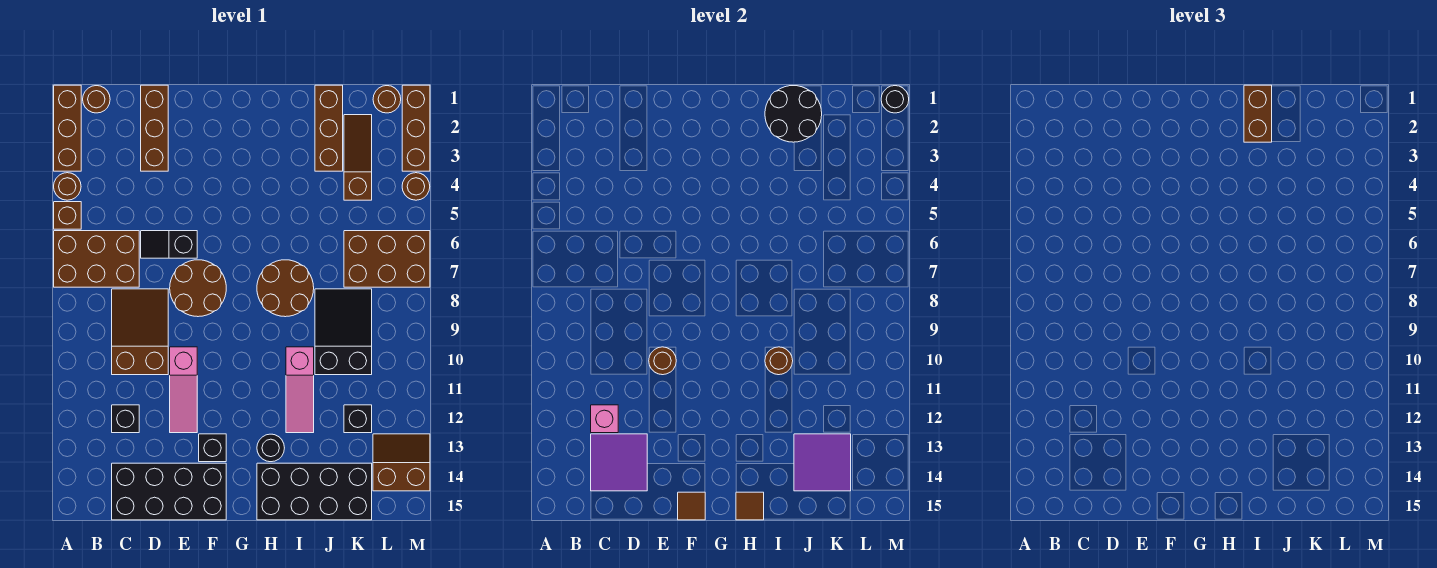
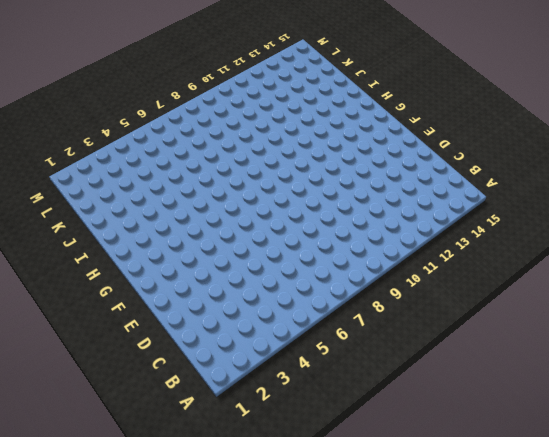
none -> brown 1x3 brick [54,85,81,171]
none -> brown 1x1 round brick [54,173,81,200]
none -> brown 1x1 brick [54,202,81,229]
none -> brown 2x3 brick [54,231,139,287]

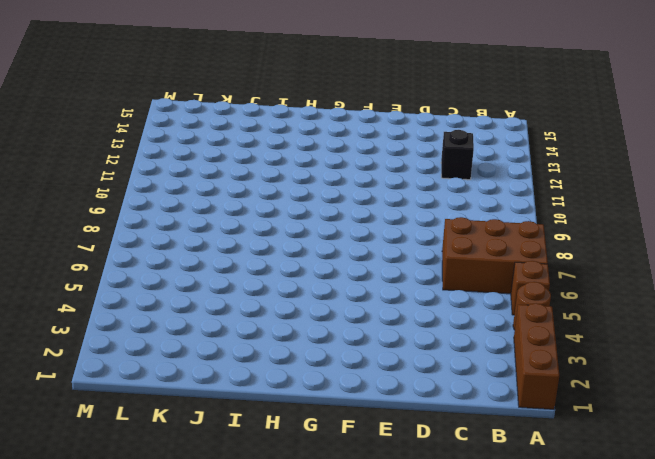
none -> brown 1x1 round brick [83,86,110,113]
none -> brown 2x3 slope [112,289,168,375]
none -> black 2x4 brick [112,463,226,520]
none -> brown 1x3 brick [141,85,168,171]

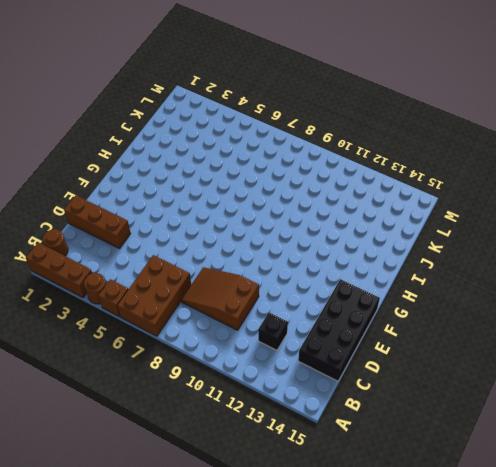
none -> black 1x2 slope [141,231,197,258]
none -> brown 2x2 round brick [170,260,226,317]
none -> pink 1x3 slope [170,347,197,433]
none -> black 1x1 brick [199,434,226,462]

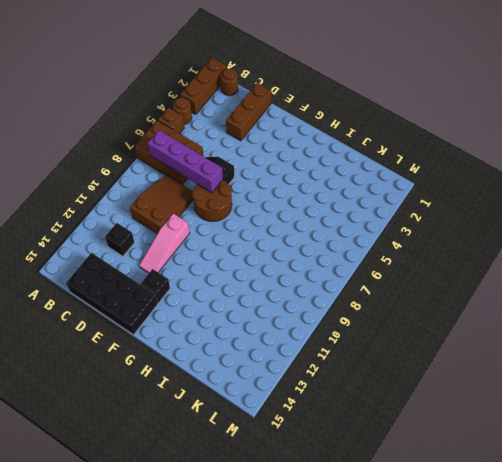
purple 1x4 brick [148,130,223,193] -> none
none -> brown 2x2 round brick [257,260,314,317]
none -> black 1x1 round brick [257,434,284,462]
none -> black 2x4 brick [257,463,372,520]
none -> pink 1x3 slope [286,347,314,433]

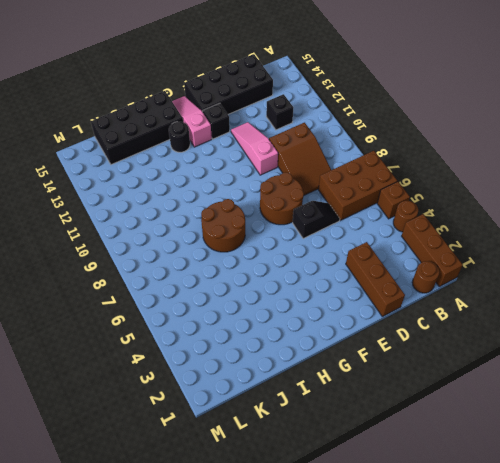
pink 1x3 slope [172,96,212,147] -> pink 1x3 slope moved to [286,347,314,433]
none -> brown 1x3 brick [315,85,343,171]
none -> black 2x3 slope [315,289,372,375]
none -> brown 1x3 slope [344,115,372,200]
none -> brown 2x3 brick [344,231,430,287]

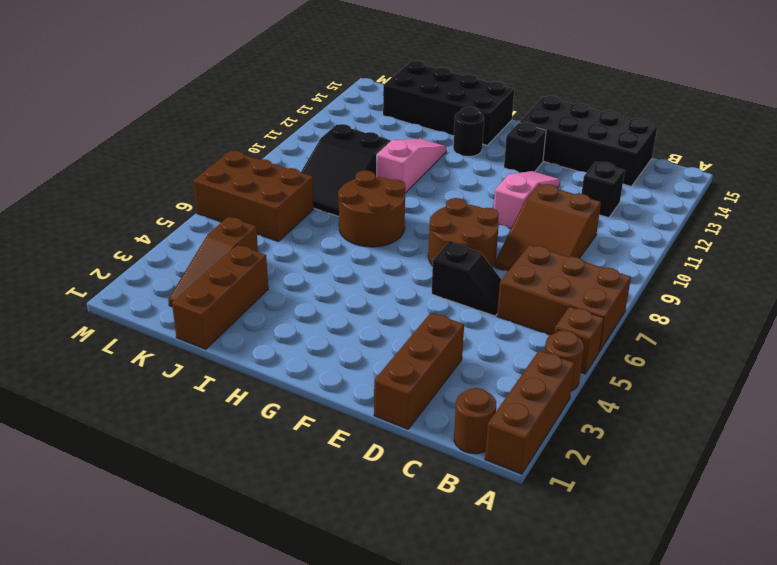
none -> black 1x1 brick [344,405,372,433]
none -> brown 1x1 round brick [373,86,401,113]
none -> brown 2x2 slope [373,434,430,491]
none -> brown 1x3 brick [402,85,430,171]

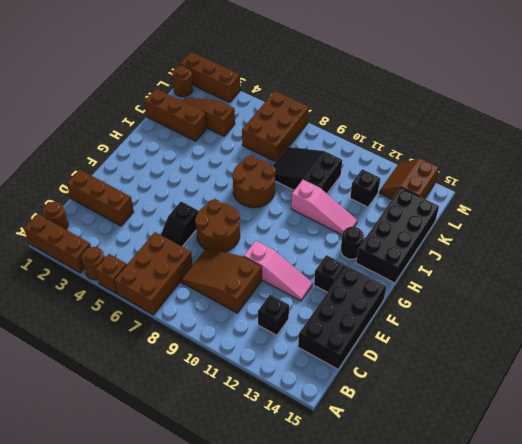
none -> brown 1x1 round brick [402,173,430,200]
none -> pink 1x1 brick [591,405,618,433]
none -> purple 2x2 tile [591,434,647,491]
none -> brown 1x1 round brick [649,347,676,375]

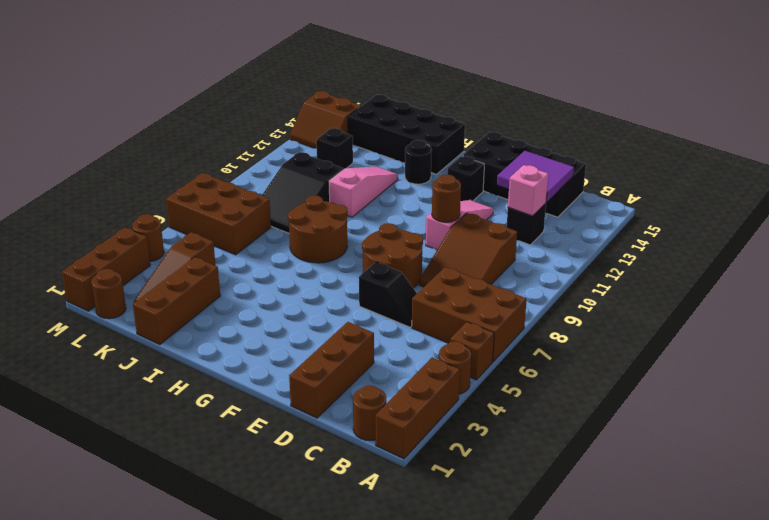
none -> brown 1x1 tile [678,492,705,520]
none -> brown 1x1 tile [736,492,764,520]
none -> black 2x2 round brick [765,86,822,142]
none -> brown 1x1 round brick [765,347,793,375]

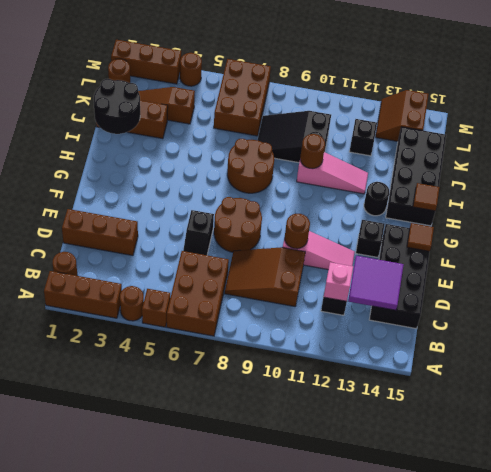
none -> purple 2x2 tile [794,434,851,491]
none -> black 1x1 round brick [881,86,909,113]
none -> brown 1x2 brick [1244,85,1272,142]

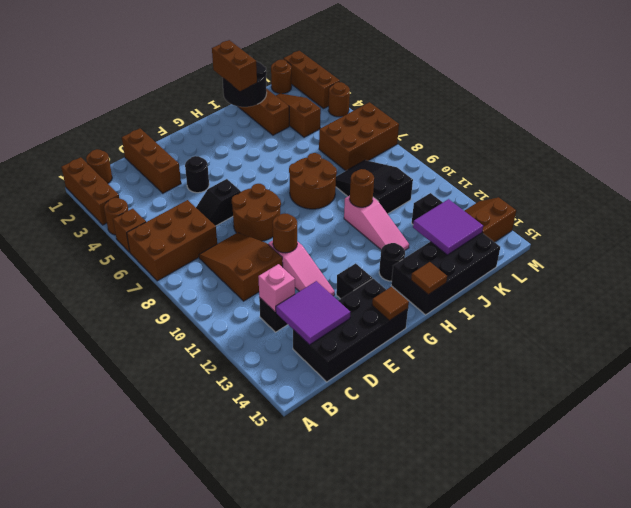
black 1x1 round brick [185,156,209,193] -> black 1x1 round brick moved to [881,86,909,113]

